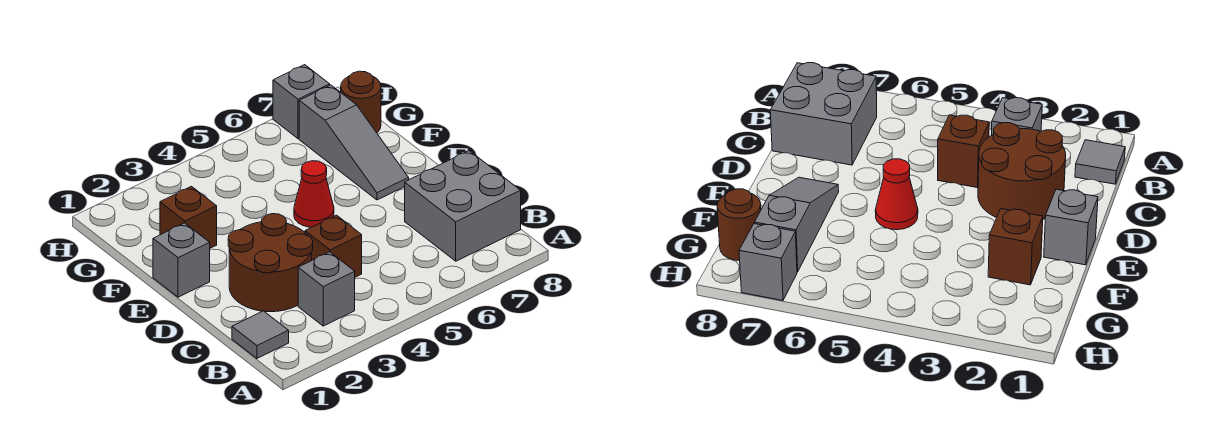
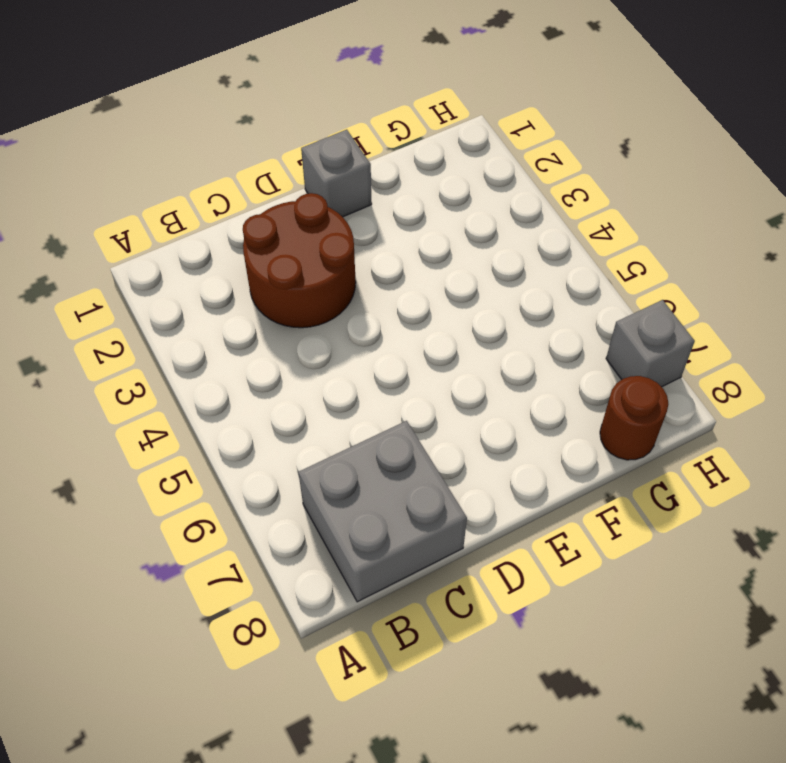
none -> grey 1x1 tile [232,311,289,358]
none -> grey 1x1 brick [298,252,355,326]

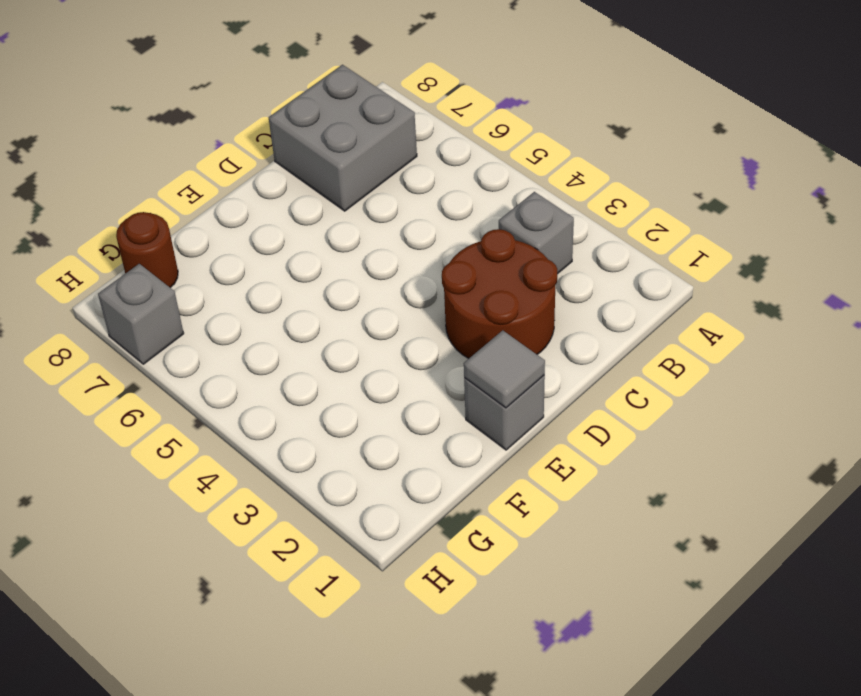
grey 1x1 tile [464,330,545,408] -> grey 1x1 tile moved to [232,311,289,358]
none -> brown 1x1 brick [305,215,362,277]
none -> red 1x1 cone [294,161,334,227]

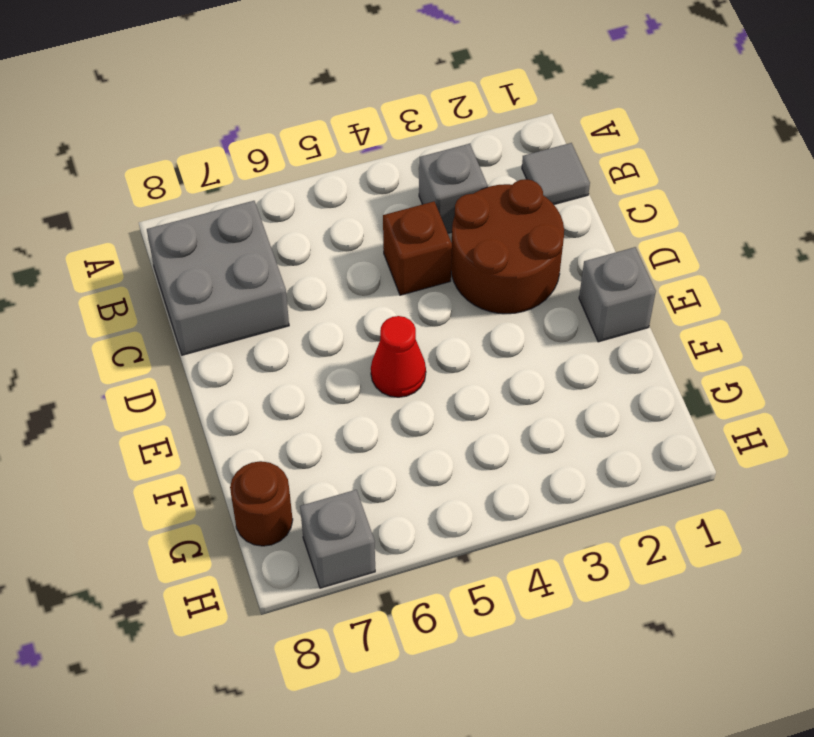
none -> grey 1x3 slope [299,85,409,200]
none -> brown 1x1 brick [160,186,217,248]

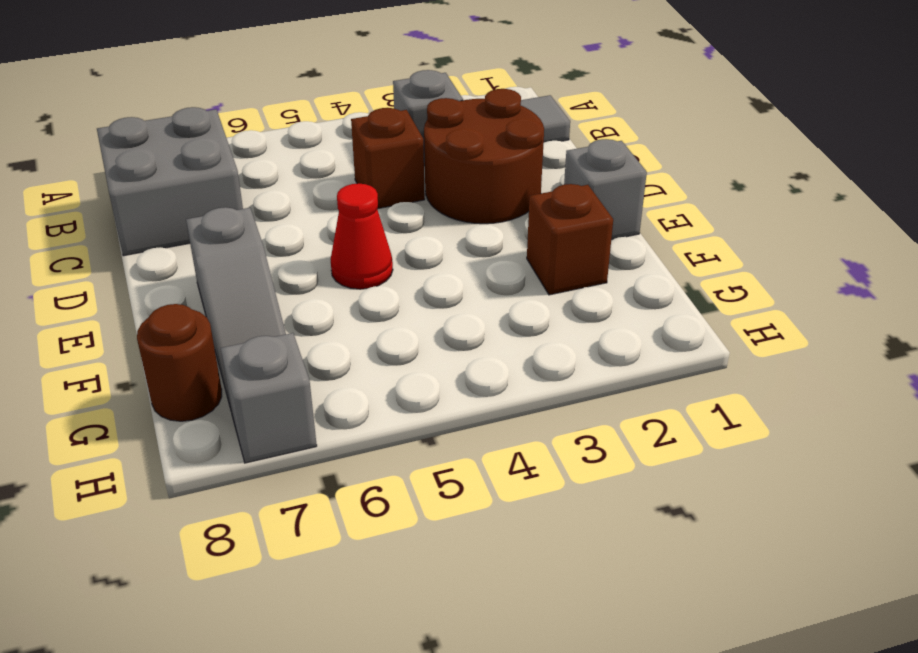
grey 1x3 slope [186,207,286,409] -> grey 1x3 slope turned to [299,85,409,200]

